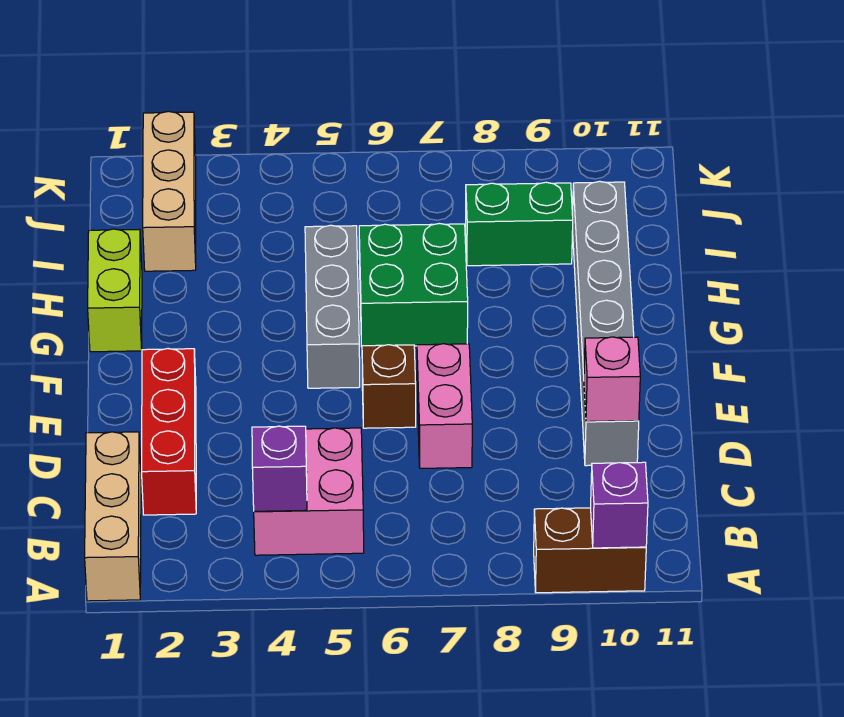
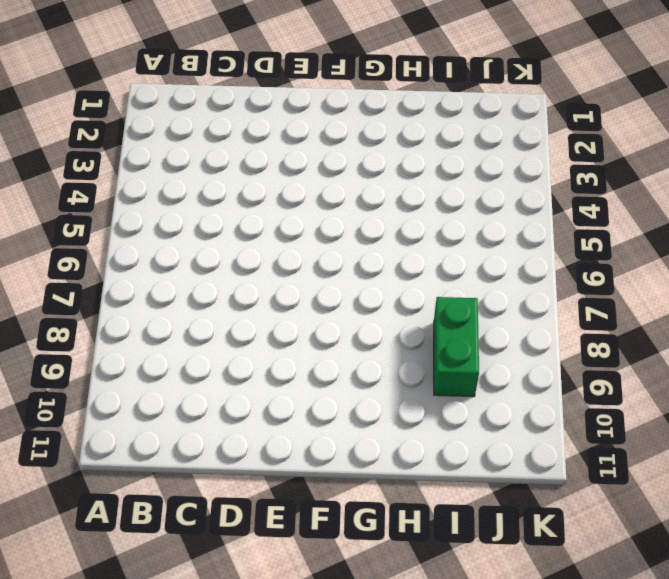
none -> tan 1x3 brick [85,432,141,601]
none -> brown 1x2 brick [534,508,646,593]
none -> pink 2x2 brick [254,428,364,555]

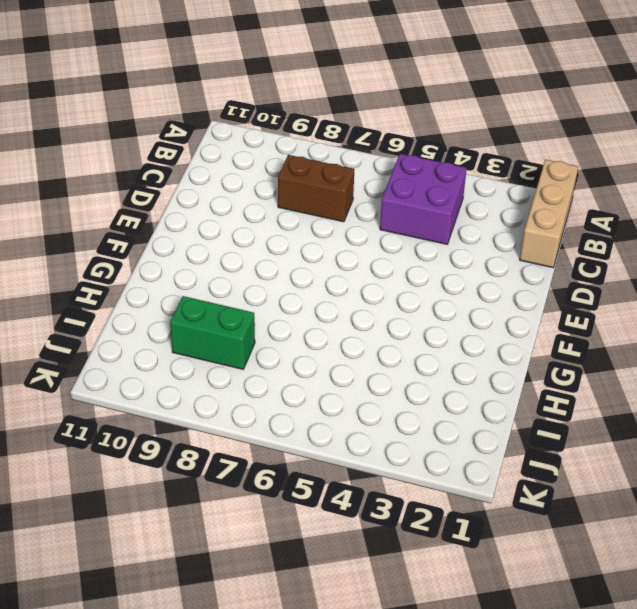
purple 2x2 brick [380,154,467,244] -> pink 2x2 brick [254,428,364,555]
brown 1x2 brick [278,155,354,222] -> brown 1x2 brick moved to [534,508,646,593]
none -> red 1x3 brick [142,349,196,515]
none -> pink 1x2 brick [417,344,472,468]
none -> grey 1x6 brick [573,181,639,466]

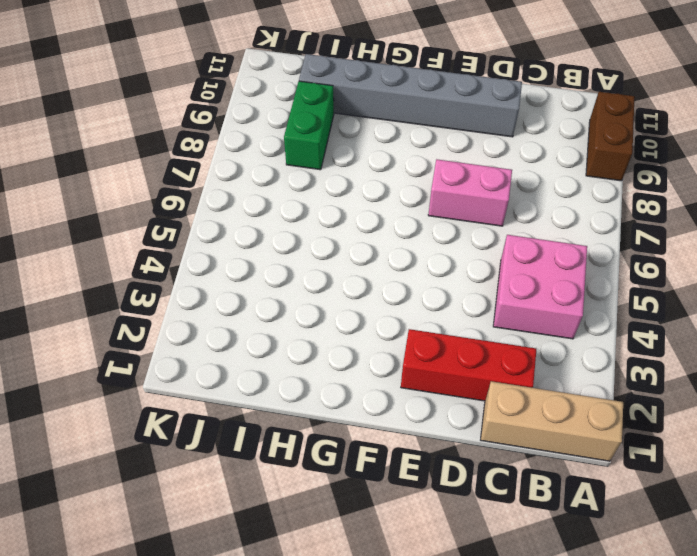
none -> brown 1x1 brick [362,345,416,428]
none -> grey 1x3 brick [305,225,360,388]
none -> lime 1x2 brick [88,229,142,352]

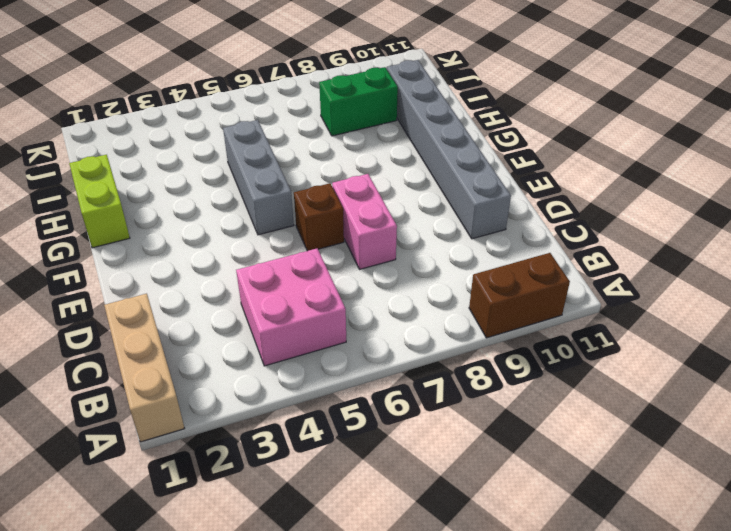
none -> red 1x3 brick [142,349,196,515]
none -> green 2x2 brick [359,223,468,347]
none -> tan 1x3 brick [143,111,196,271]

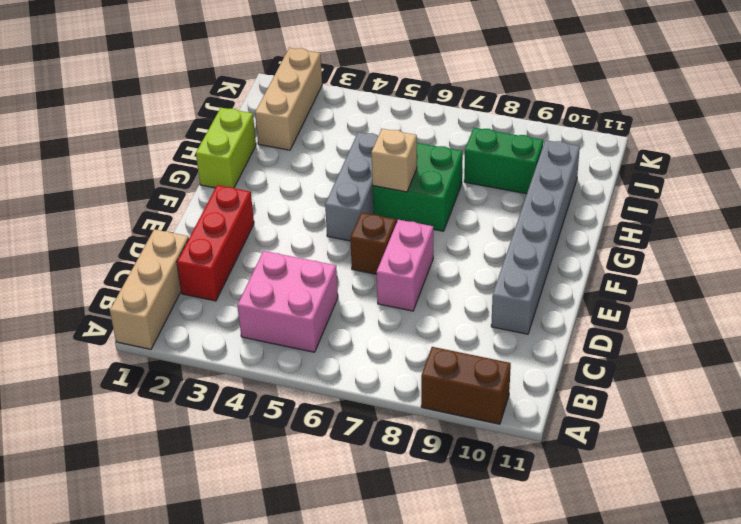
tan 1x1 brick [371,129,417,192] -> none
none -> purple 1x1 brick [591,462,648,548]
none -> purple 1x1 brick [252,426,307,511]
none -> pink 1x1 brick [584,337,640,422]

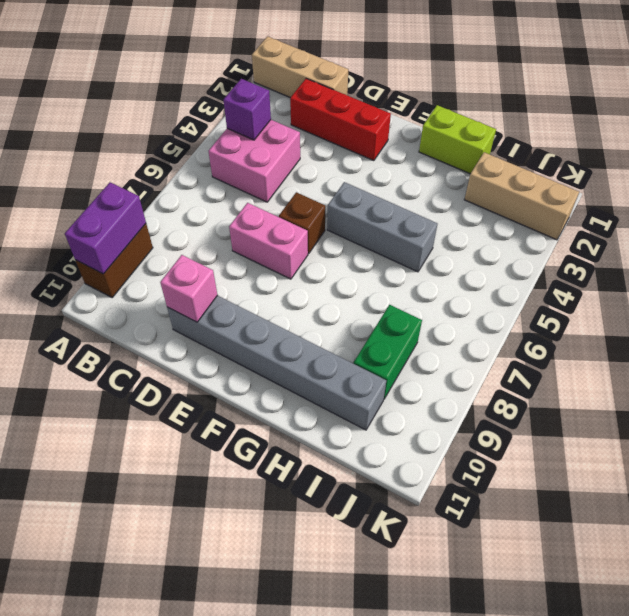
purple 1x2 brick [65,182,146,274] -> purple 1x1 brick [591,462,648,548]
none -> green 2x2 brick [359,223,468,347]

